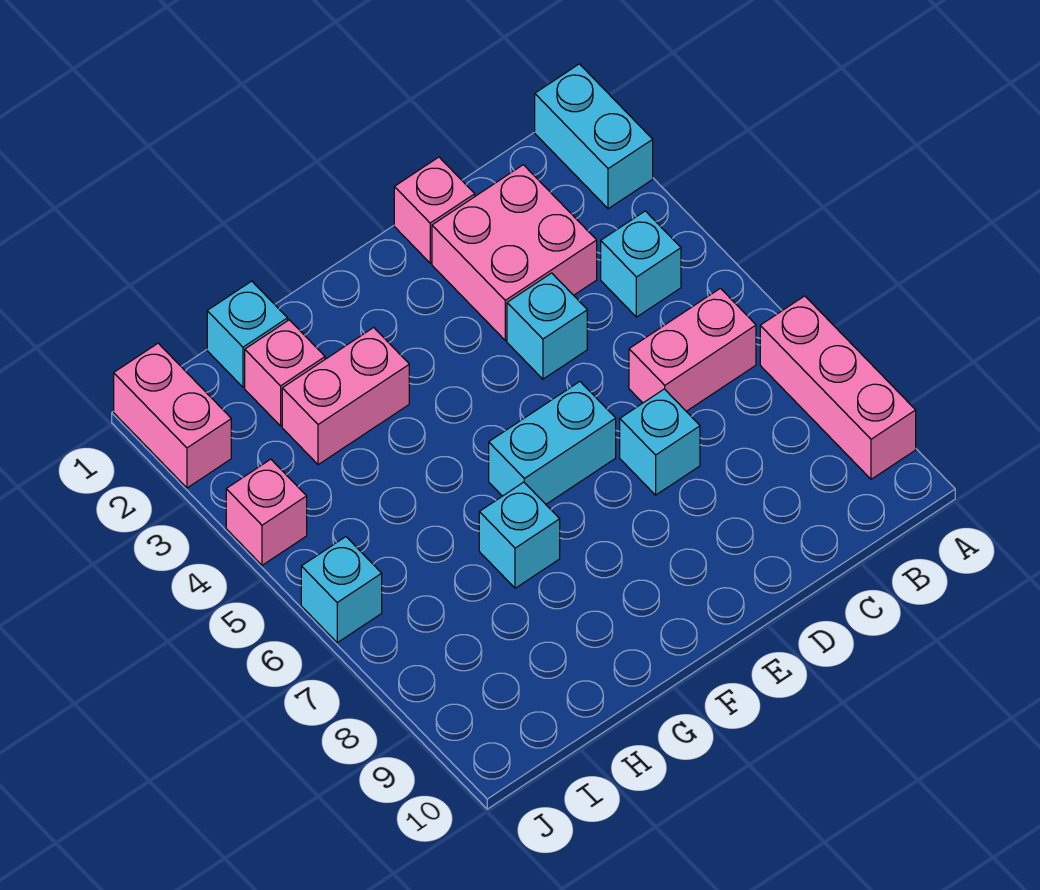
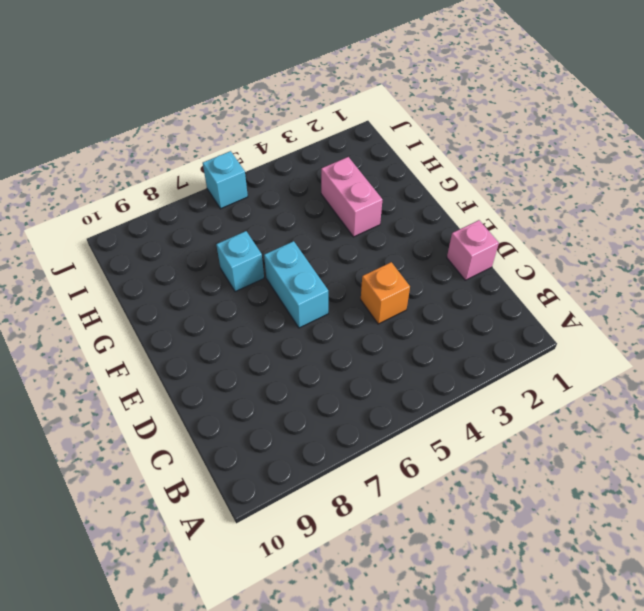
orange 1x1 brick [361,262,410,324] -> cyan 1x1 brick [507,273,587,379]
none -> cyan 1x2 brick [535,64,653,209]
none -> pink 1x3 brick [760,296,916,479]
none -> cyan 1x1 brick [601,211,681,317]

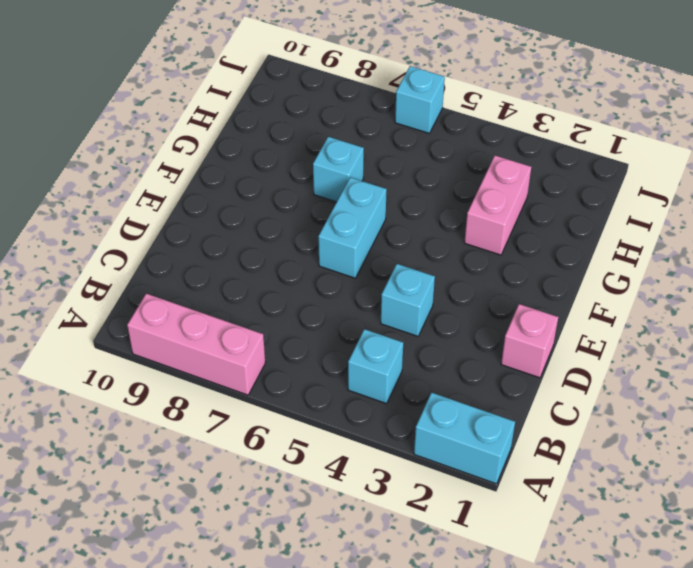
none -> pink 1x2 brick [629,288,756,411]
none -> pink 2x2 brick [432,165,597,340]
none -> cyan 1x1 brick [620,389,700,495]

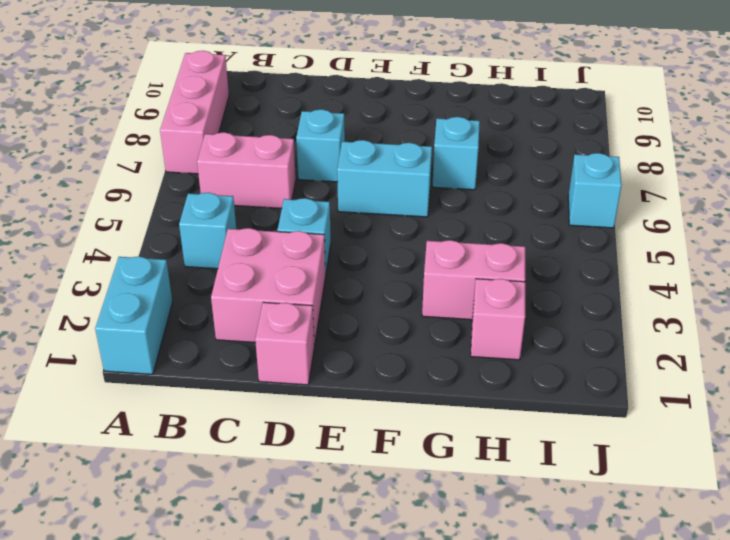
none -> cyan 1x1 brick [207,281,288,387]
none -> pink 1x2 brick [114,343,231,488]
none -> pink 1x1 brick [226,459,307,565]

